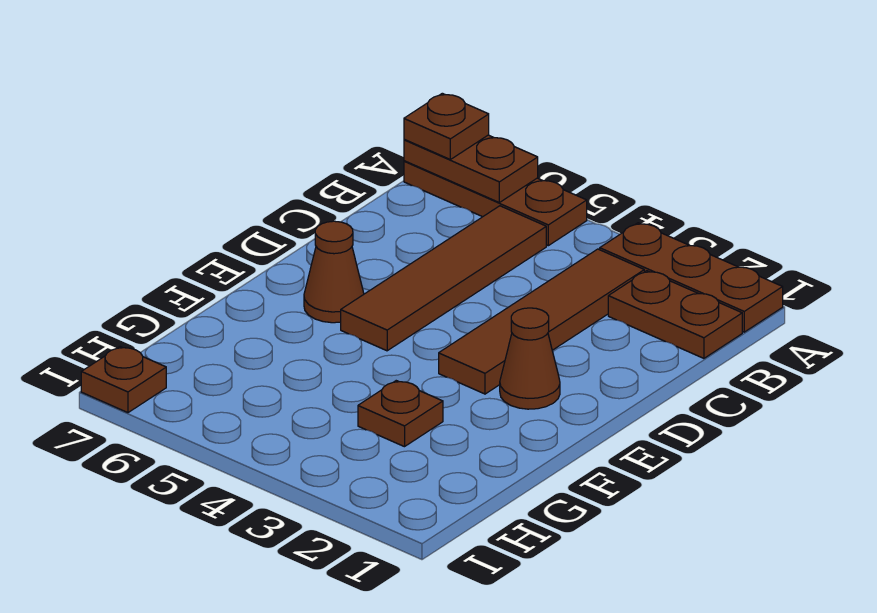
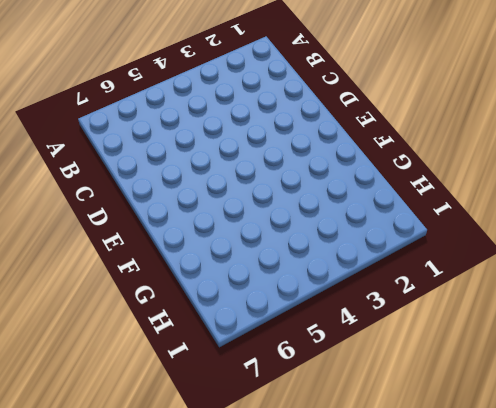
none -> brown 1x3 plate [600,223,783,332]
none -> brown 1x3 plate [404,161,587,246]

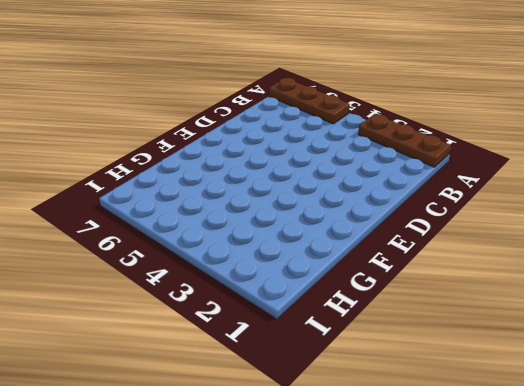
none -> brown 1x2 plate [608,271,742,358]
none -> brown 1x4 tile [439,249,644,394]

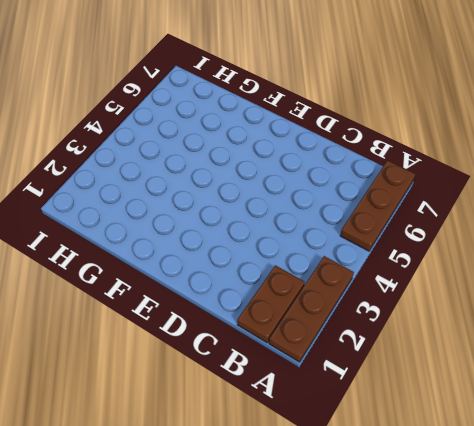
none -> brown 1x4 tile [439,249,644,394]
none -> brown 1x4 tile [341,206,546,351]

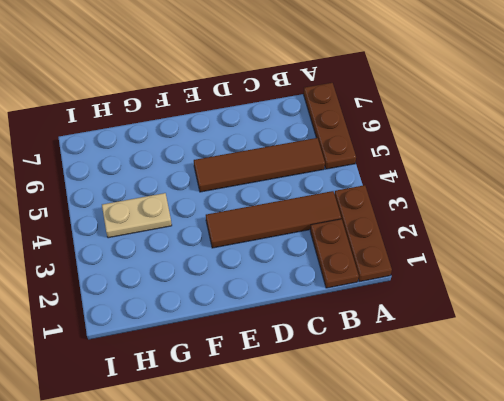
tan 1x2 plate [102,193,172,238] -> none
none -> brown 1x1 cone [500,308,560,409]
none -> brown 1x1 cone [304,221,364,323]

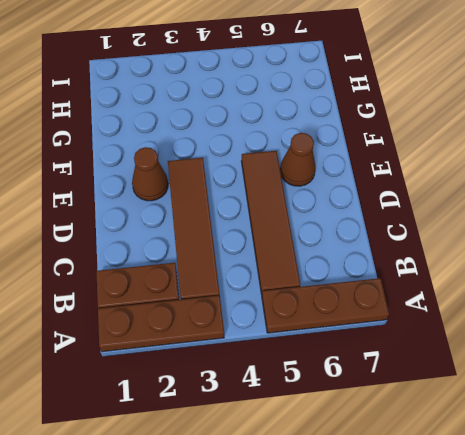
none -> brown 1x1 plate [358,381,443,447]
none -> brown 1x1 plate [81,347,166,413]

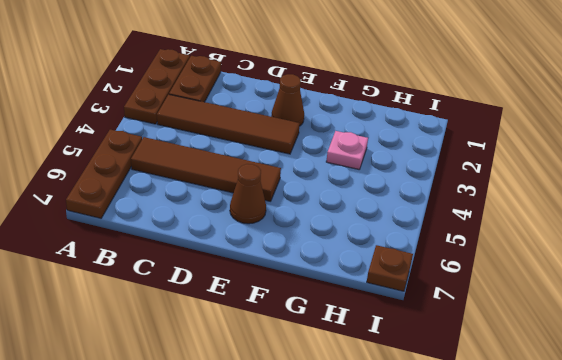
pink 1x1 plate [326,131,368,169] -> brown 1x1 plate [358,381,443,447]
none -> brown 1x2 plate [404,135,538,202]
none -> brown 1x1 plate [404,93,489,159]

